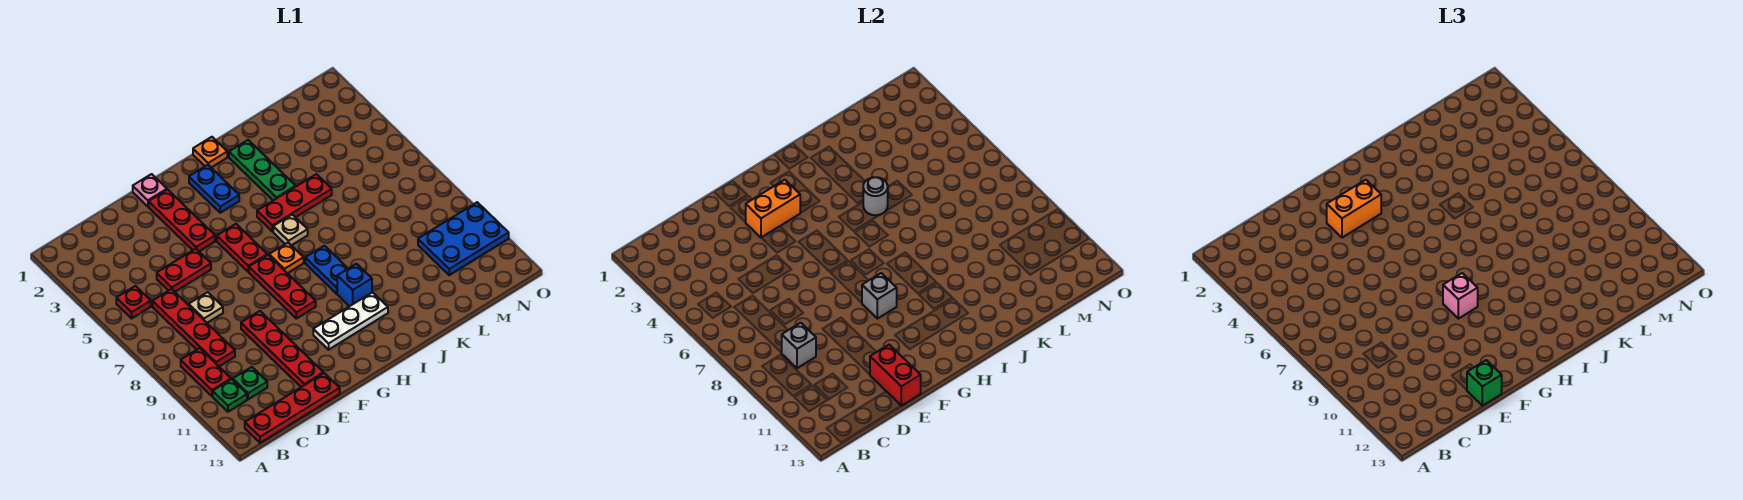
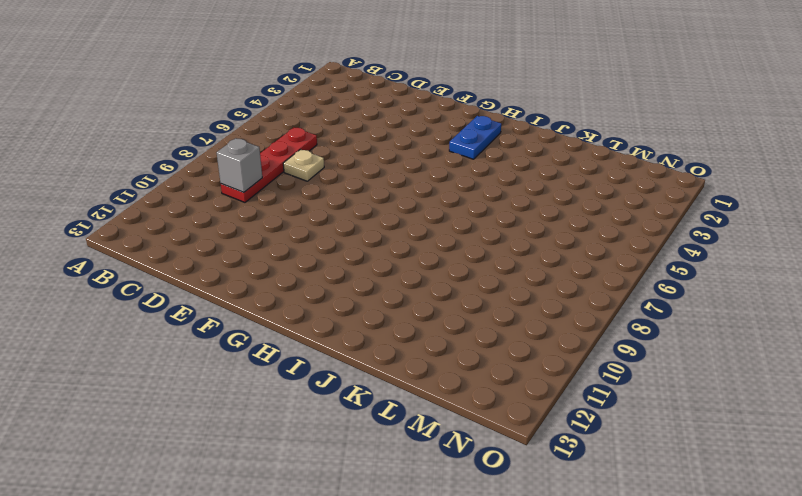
none -> red 1x1 plate [116,286,151,318]
none -> red 1x2 plate [181,348,231,396]
none -> green 1x1 plate [213,379,247,412]
none -> red 1x4 plate [245,373,340,443]

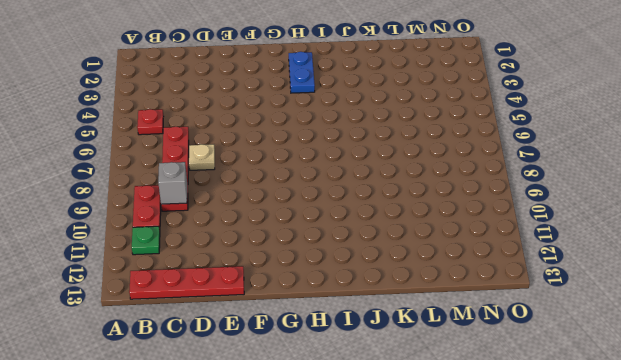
none -> green 1x1 plate [233,367,267,399]
none -> red 1x2 plate [157,249,211,292]
none -> red 1x4 plate [241,311,324,387]
none -> pink 1x1 plate [133,174,167,206]

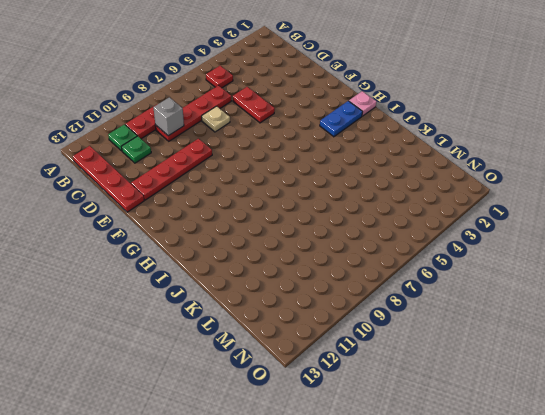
pink 1x1 plate [349,91,376,116] -> pink 1x1 plate moved to [133,174,167,206]
none -> red 1x3 plate [149,190,215,251]
none -> red 1x2 plate [217,224,267,272]
none -> red 1x3 plate [249,255,316,319]
none -> white 1x3 plate [313,292,388,350]

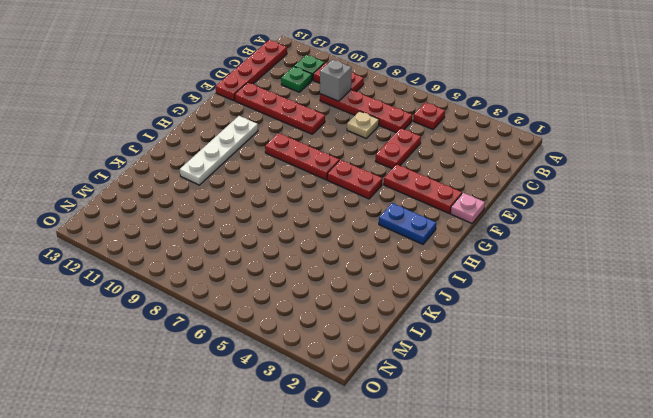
white 1x4 plate [180,116,258,185] -> white 1x3 plate [313,292,388,350]
none -> orange 1x1 plate [269,243,304,273]
none -> orange 1x1 plate [193,137,227,167]
none -> red 1x3 plate [257,174,332,232]
none -> tan 1x1 plate [273,215,308,245]

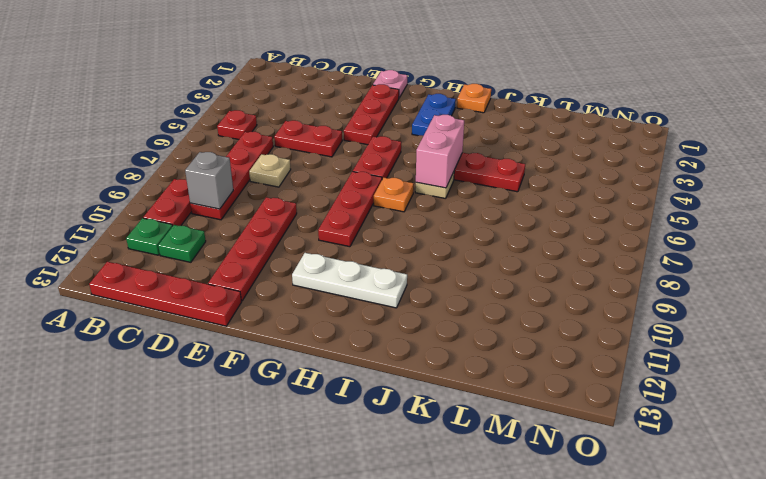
pink 1x2 brick [416,115,464,188] -> none
none -> blue 1x2 plate [305,246,348,294]
none -> blue 1x1 brick [337,264,372,306]
none -> green 1x3 plate [229,140,296,201]
none -> blue 2x3 plate [418,202,509,275]

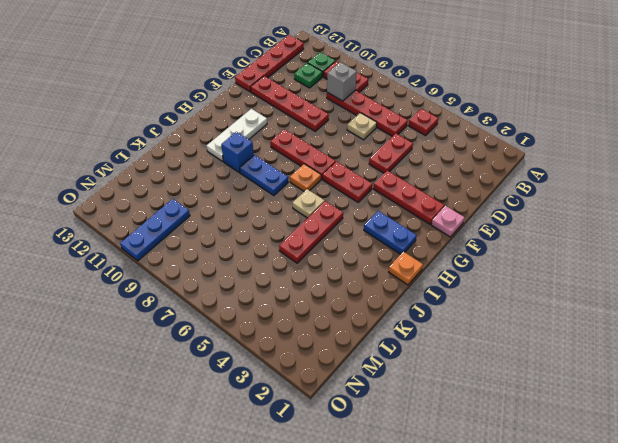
blue 1x3 plate [120,199,190,261] -> blue 2x3 plate [418,202,509,275]
none -> green 1x3 plate [229,140,296,201]
none -> red 1x2 brick [870,345,921,406]
none -> orange 1x2 brick [746,180,800,238]
none -> grey 1x1 brick [862,273,897,319]

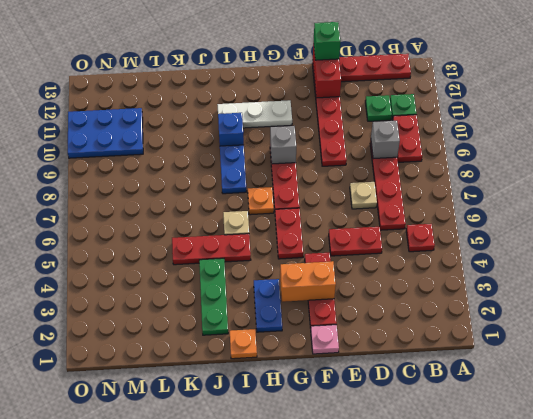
none -> grey 1x1 round brick [863,177,888,215]
none -> orange 1x2 brick [1327,180,1381,238]
none -> pink 1x1 brick [1443,273,1478,319]

